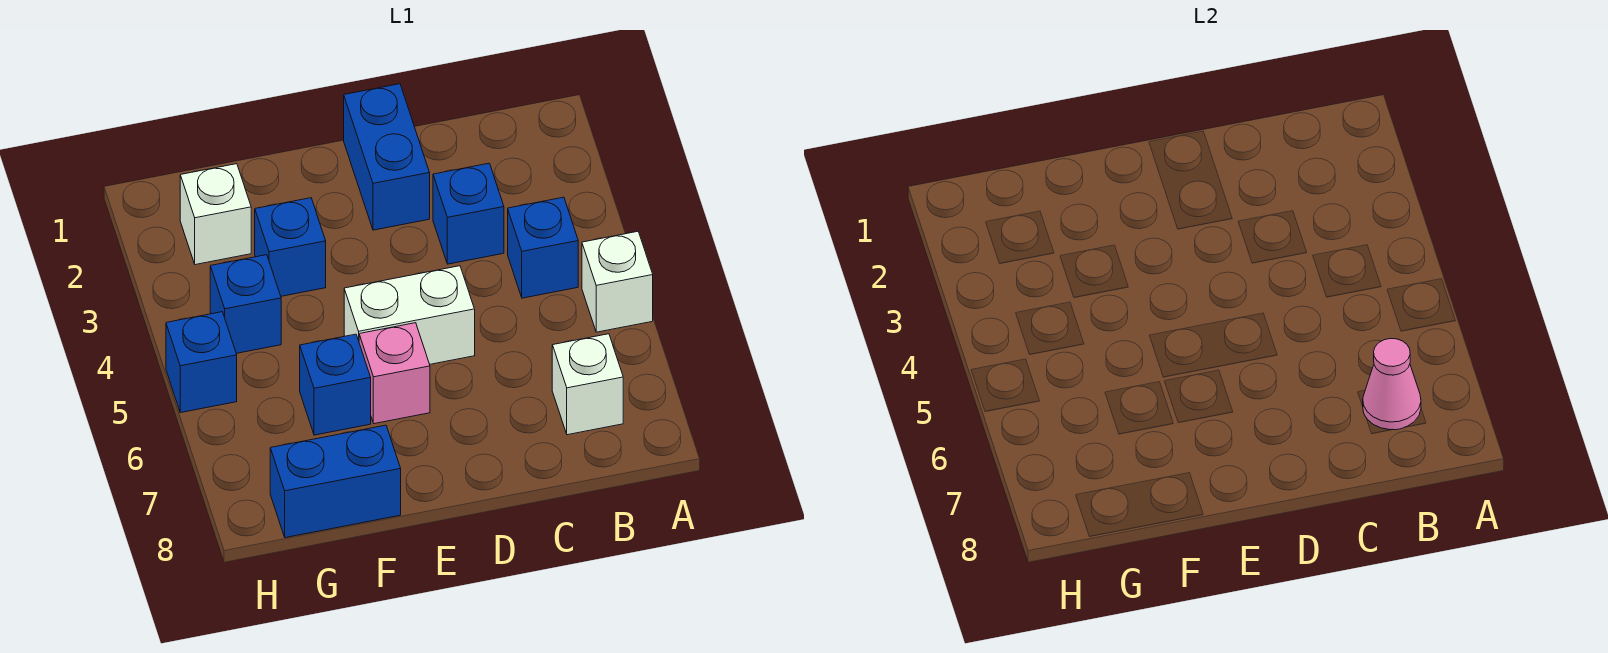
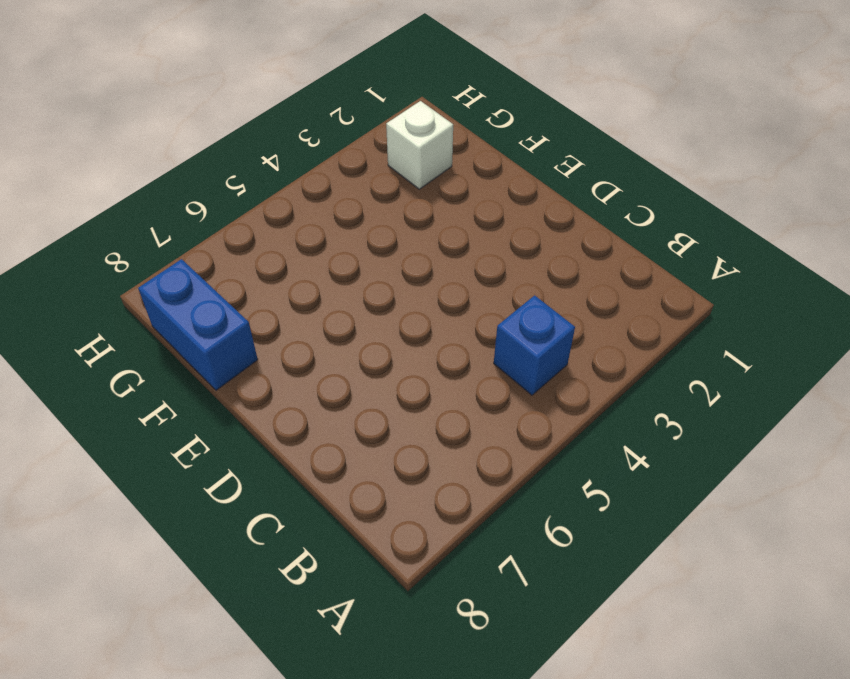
none -> white 1x1 brick [582,231,653,332]
none -> white 1x1 brick [552,334,623,435]
none -> blue 1x1 brick [433,163,504,264]

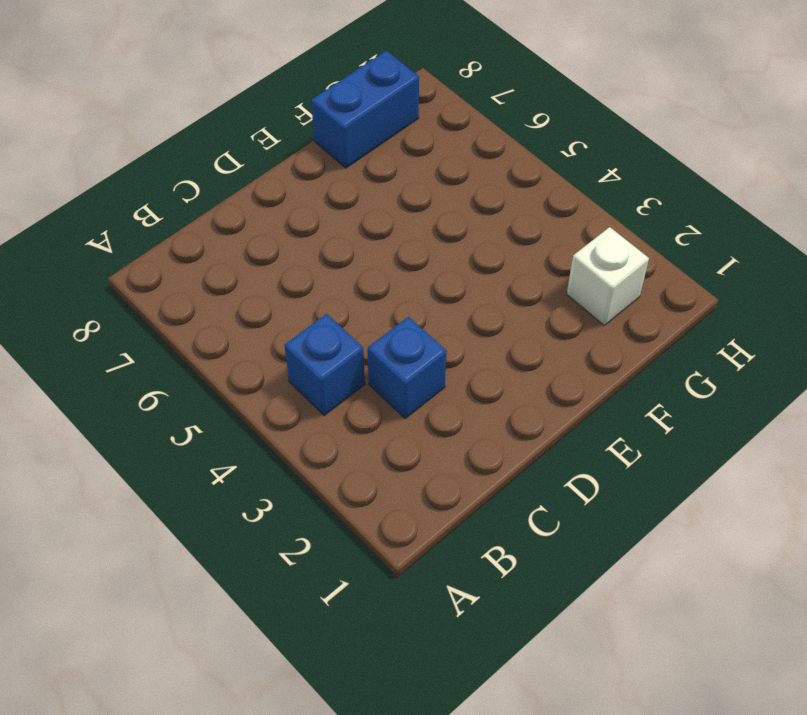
none -> white 1x1 brick [582,231,653,332]
none -> white 1x1 brick [552,334,623,435]
none -> blue 1x2 brick [344,84,430,230]

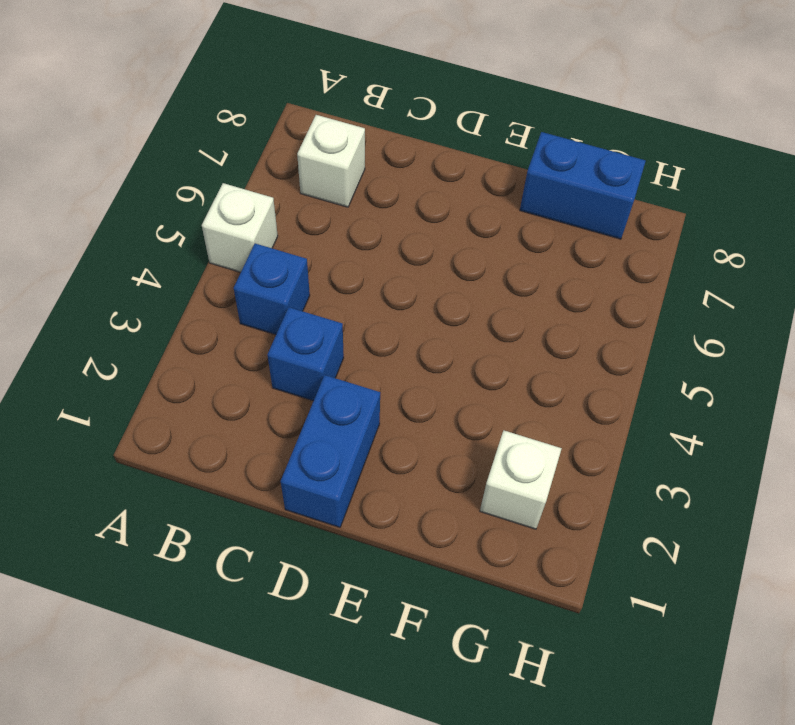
none -> white 1x2 brick [344,266,475,364]
none -> pink 1x1 brick [359,323,430,424]
none -> blue 1x1 brick [255,198,326,296]

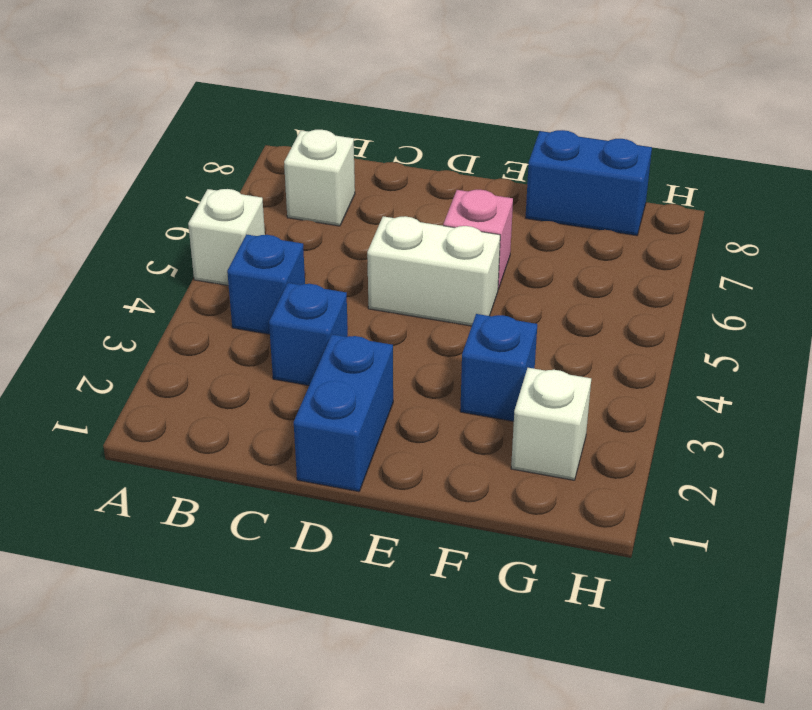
none -> blue 1x1 brick [300,334,371,435]
none -> blue 1x1 brick [210,255,281,353]
none -> blue 1x1 brick [166,312,237,413]

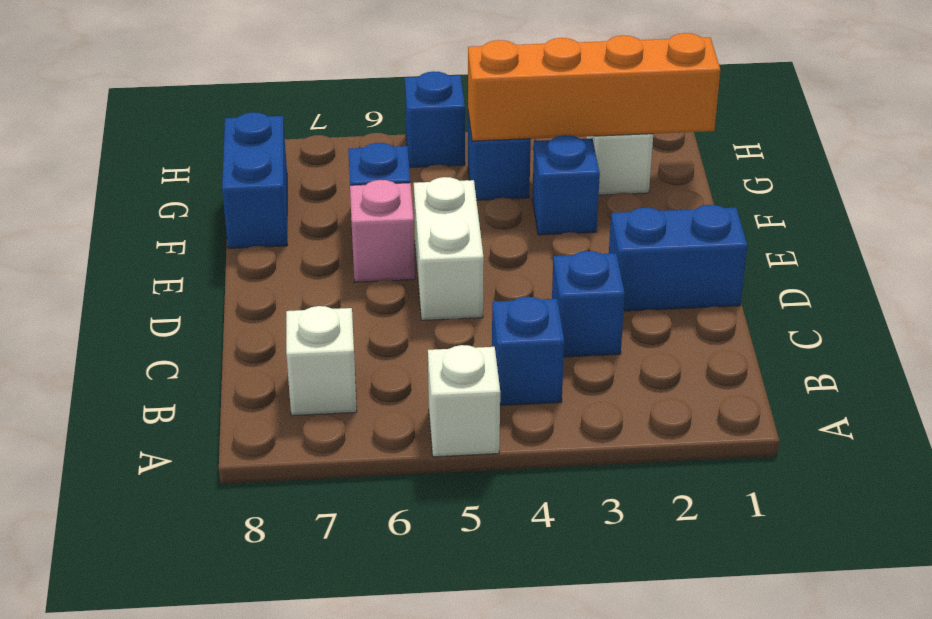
orange 1x4 brick [468,33,720,141] -> none
none -> pink 1x1 cone [1363,338,1421,430]

